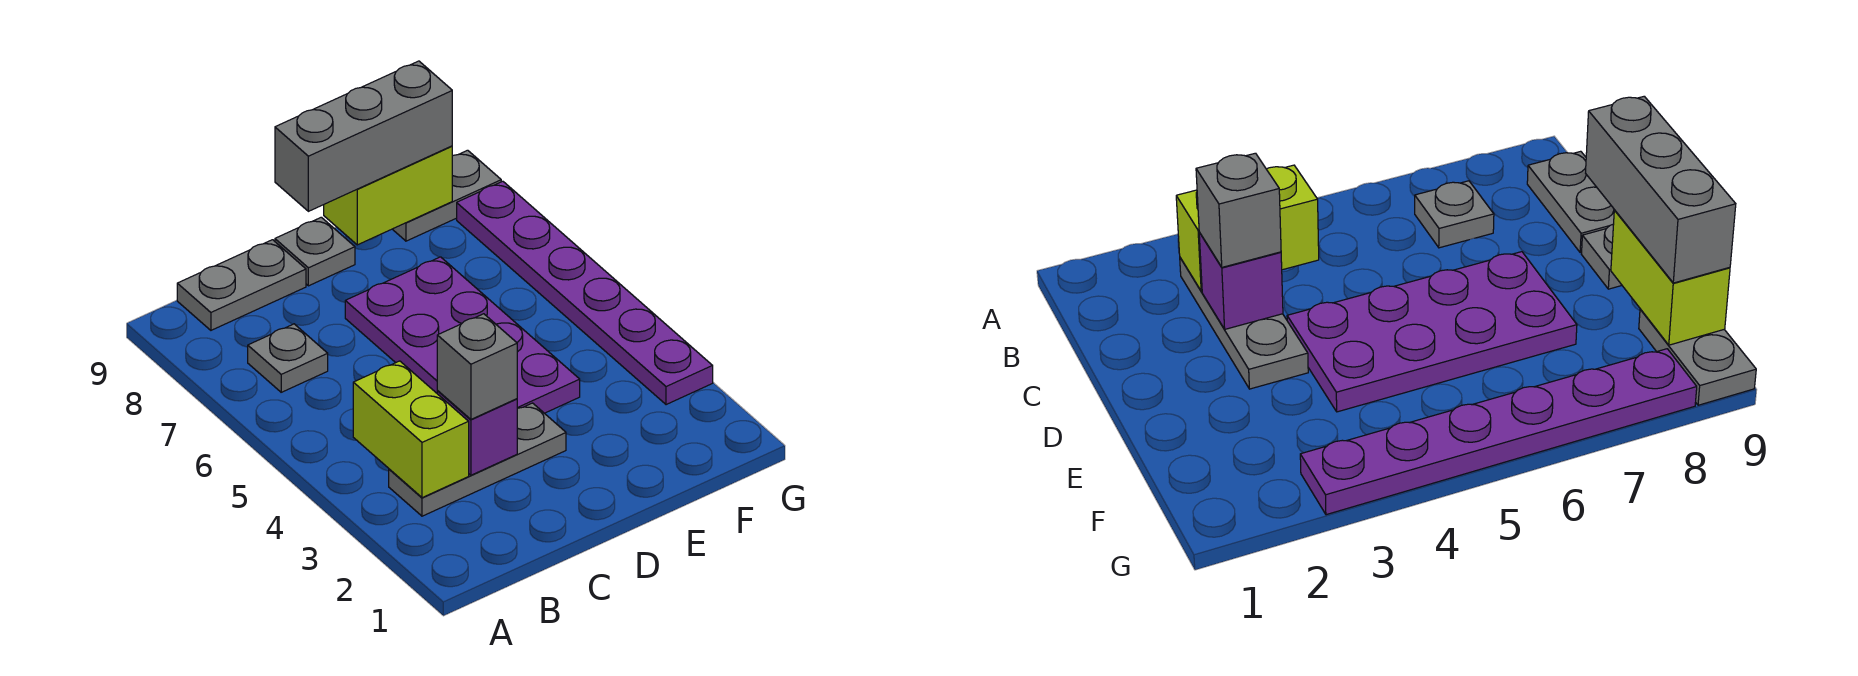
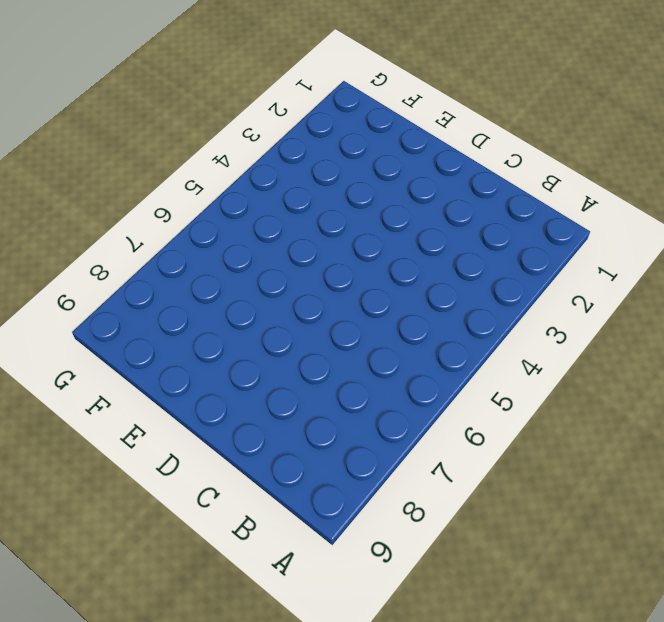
none -> grey 1x3 plate [389,403,566,516]
none -> grey 1x1 plate [248,324,328,392]
none -> grey 1x2 plate [177,240,306,330]

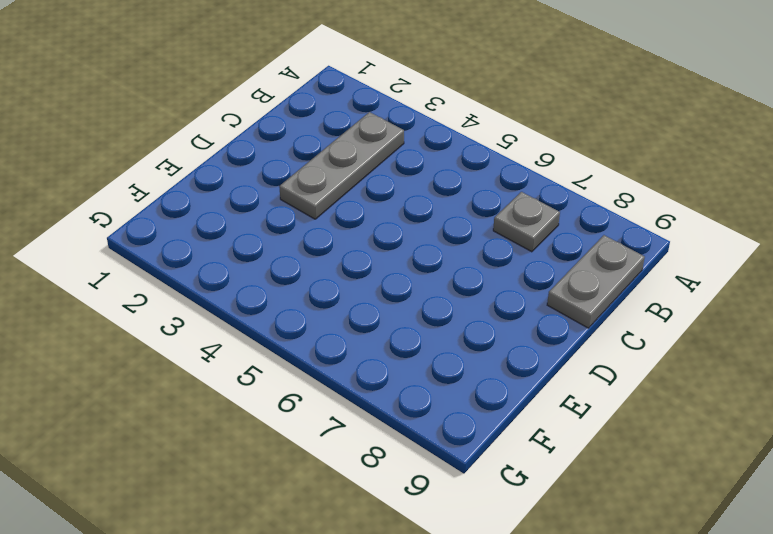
none -> purple 2x4 plate [345,257,580,413]
none -> grey 1x1 plate [275,217,355,286]
none -> grey 1x2 plate [393,150,501,241]

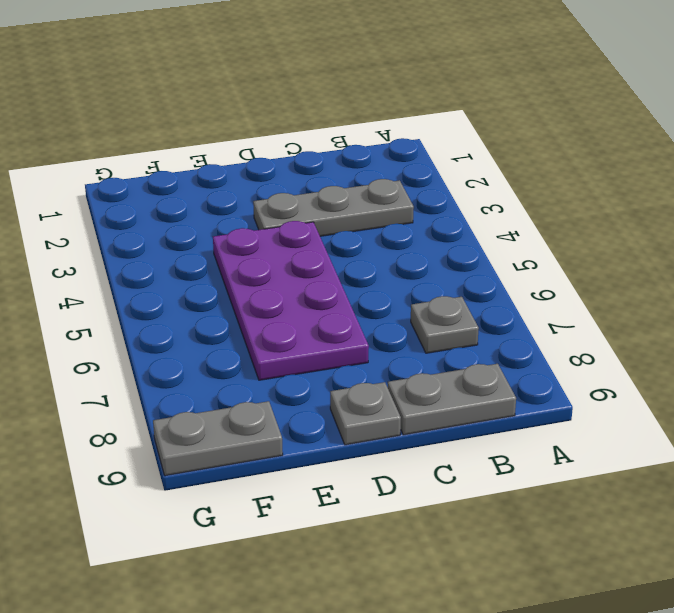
none -> purple 1x6 plate [457,181,713,405]
none -> lime 1x2 brick [353,361,469,498]
none -> purple 1x1 brick [437,391,517,475]

